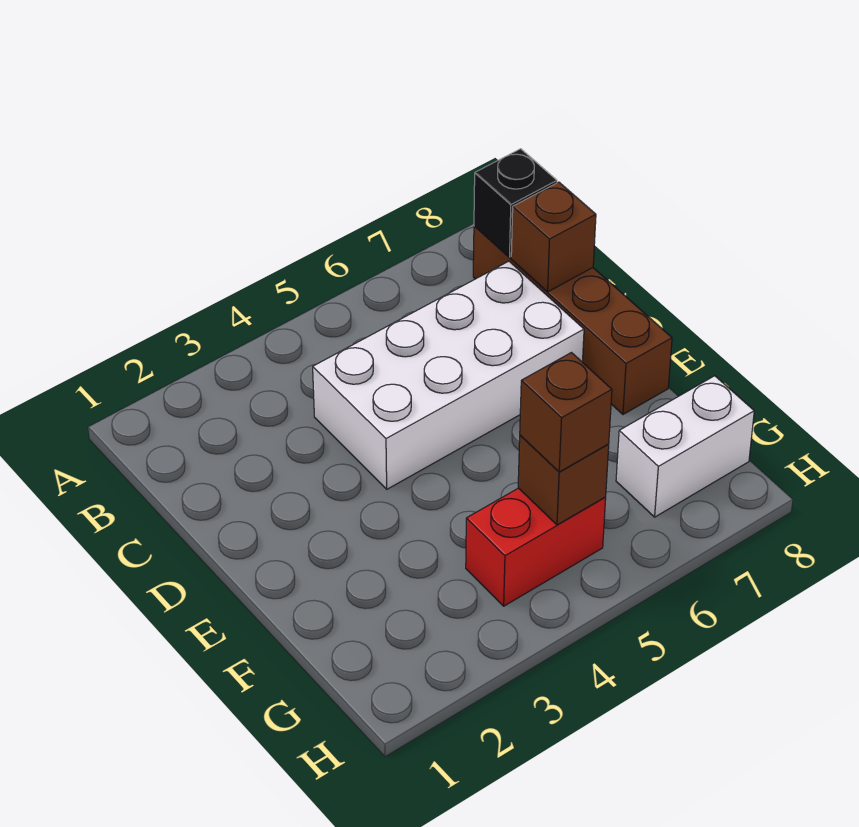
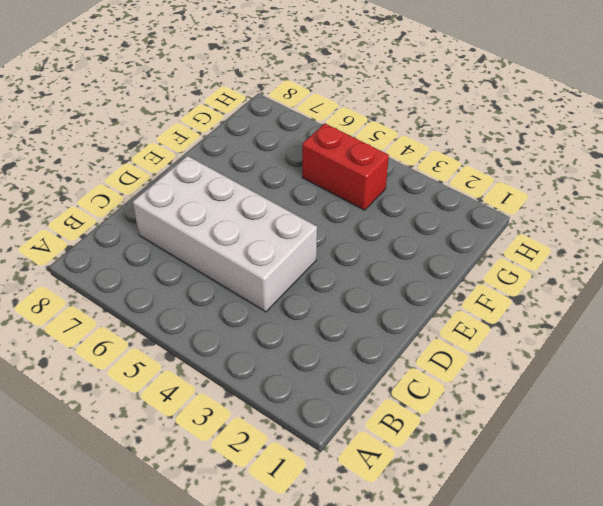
none -> brown 1x4 brick [473,226,672,414]
none -> white 1x2 brick [616,376,754,517]

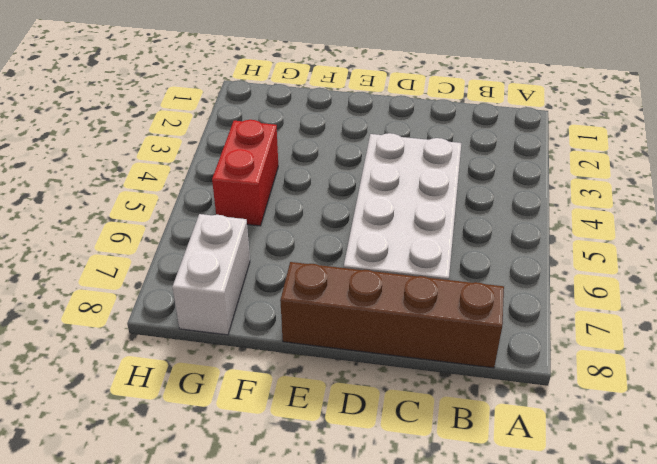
none -> black 1x1 brick [474,149,557,257]
none -> brown 1x1 brick [511,182,596,292]

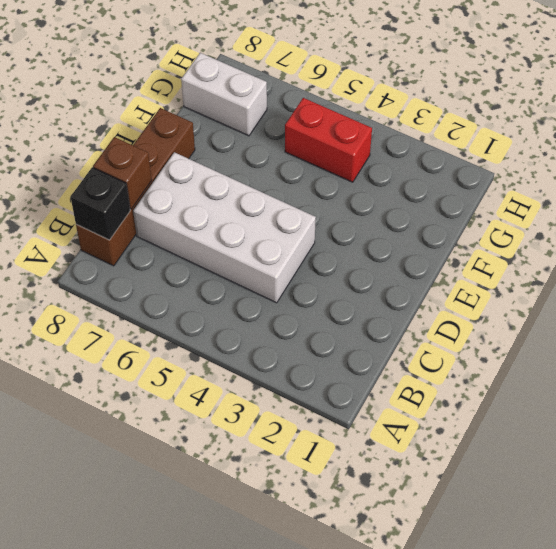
none -> brown 1x1 brick [518,435,609,525]
none -> brown 1x1 brick [520,353,612,472]

